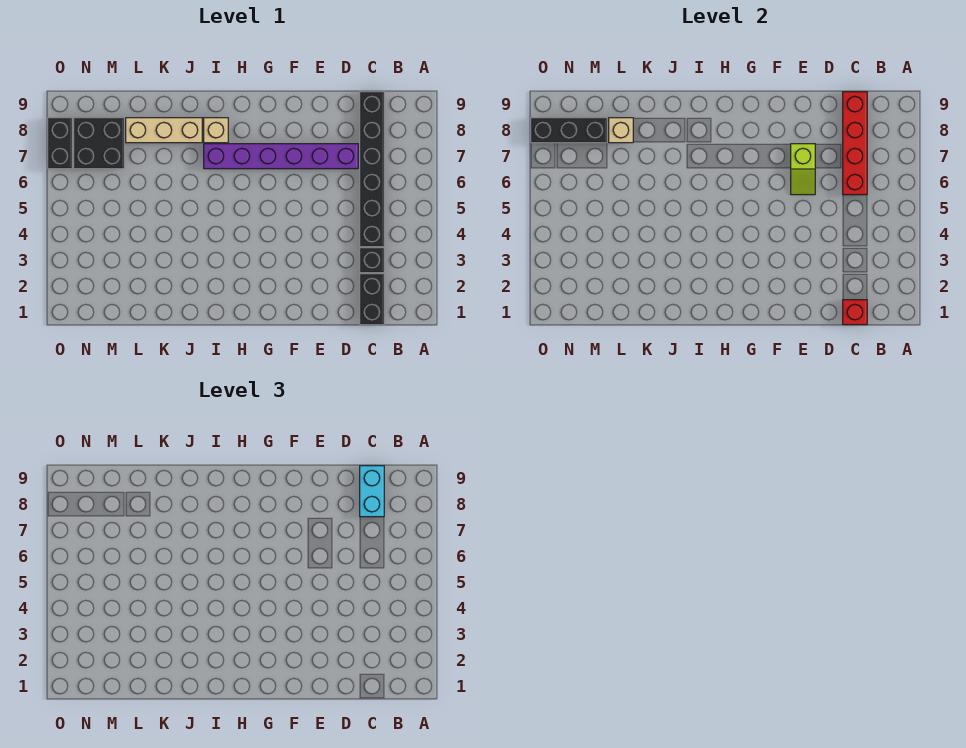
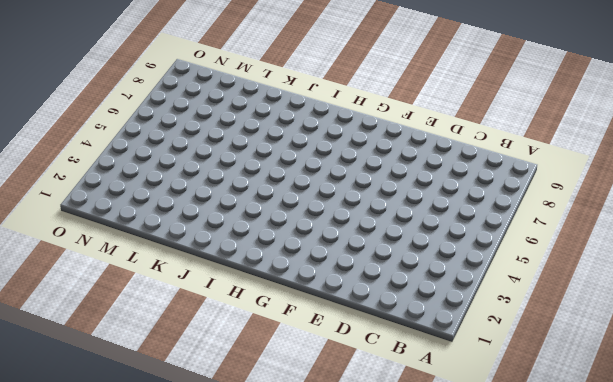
none -> black 1x2 brick [360,274,384,325]
none -> black 1x1 brick [360,248,384,273]
none -> black 1x6 brick [360,92,384,247]

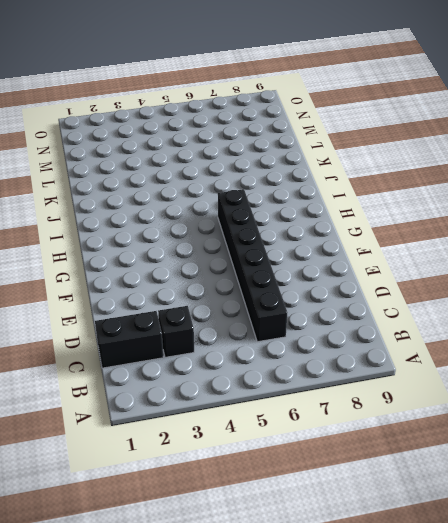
black 1x6 brick [218,189,288,342] -> black 1x6 brick turned to [360,92,384,247]
none -> purple 1x6 brick [204,144,358,169]
none -> tan 1x1 brick [204,118,228,143]
none -> tan 1x3 brick [126,118,202,143]

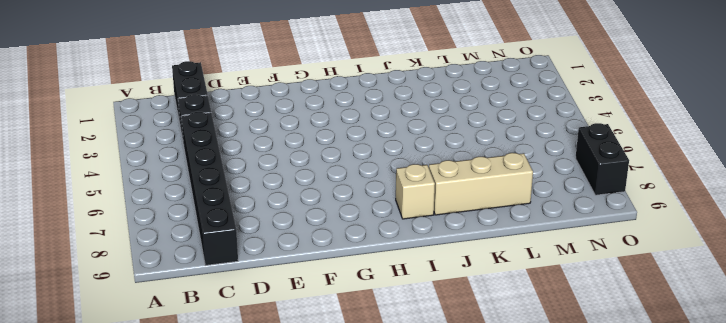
none -> purple 1x6 brick [204,144,358,169]
none -> black 2x2 brick [74,118,124,169]
none -> red 1x1 brick [843,300,867,325]

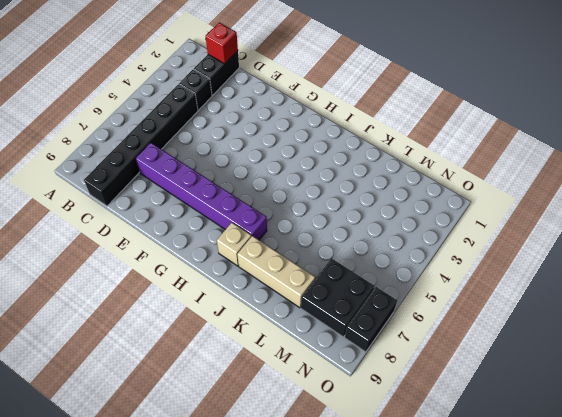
none -> red 1x4 brick [843,92,867,195]
none -> lime 1x2 slope [791,144,815,195]
none -> tan 1x1 brick [609,118,633,143]

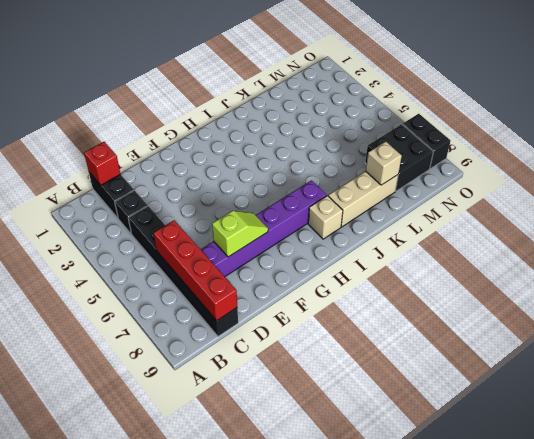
lime 1x2 slope [212,211,268,257] -> lime 1x2 slope turned to [791,144,815,195]
none -> black 1x3 brick [531,118,607,143]
none -> cyan 1x2 brick [360,466,384,517]

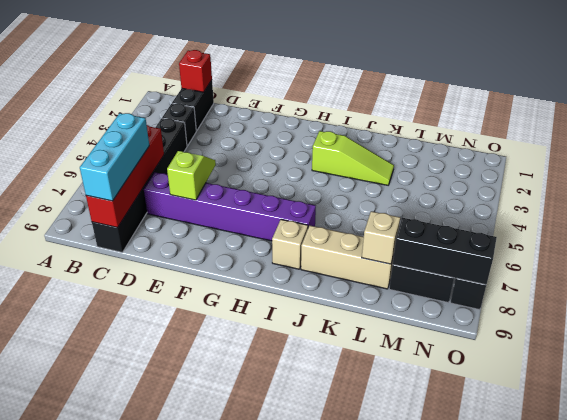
cyan 1x3 brick [80,113,149,201] -> cyan 1x2 brick [360,466,384,517]
lime 1x3 slope [312,131,394,185] -> none

